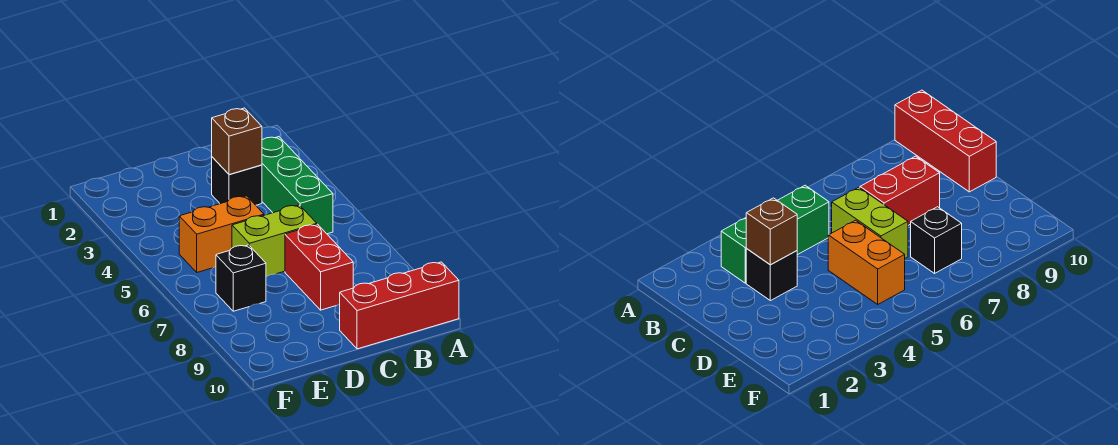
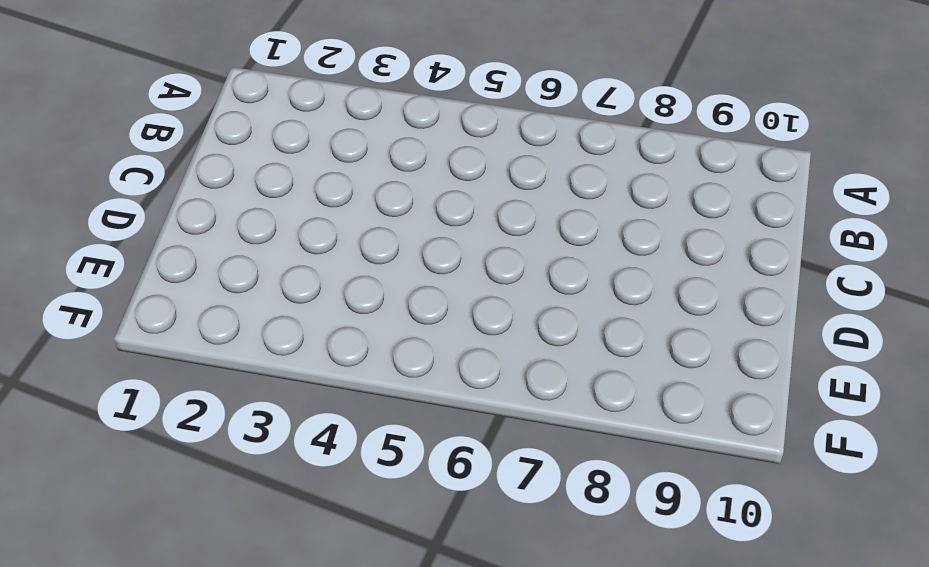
none -> red 1x3 brick [340,262,459,349]
none -> green 1x3 brick [262,137,333,234]

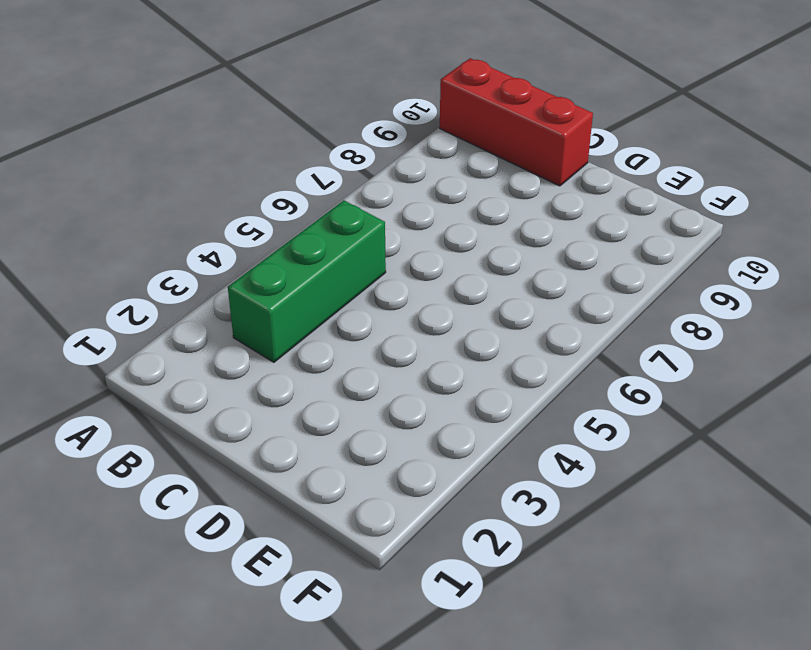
none -> black 1x1 brick [212,157,262,205]
none -> lime 1x2 brick [232,205,317,277]

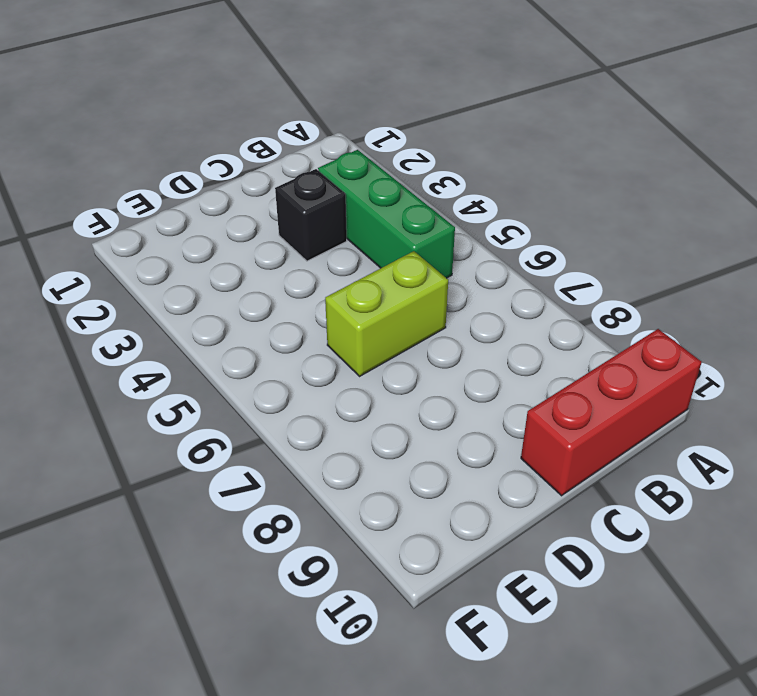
none -> red 1x2 brick [285,224,353,310]
none -> orange 1x2 brick [179,196,264,272]

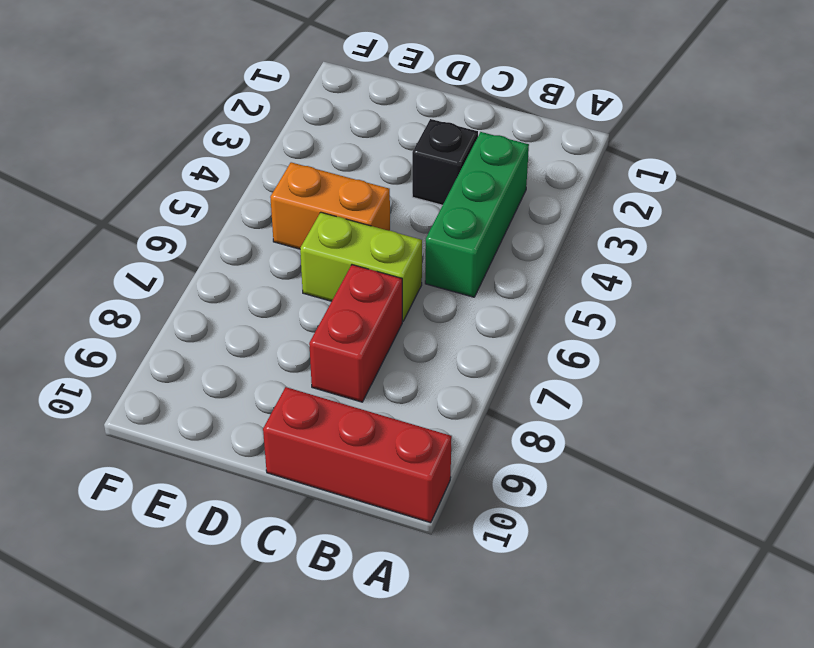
none -> black 1x1 brick [216,245,266,311]
none -> brown 1x1 brick [212,108,262,175]

